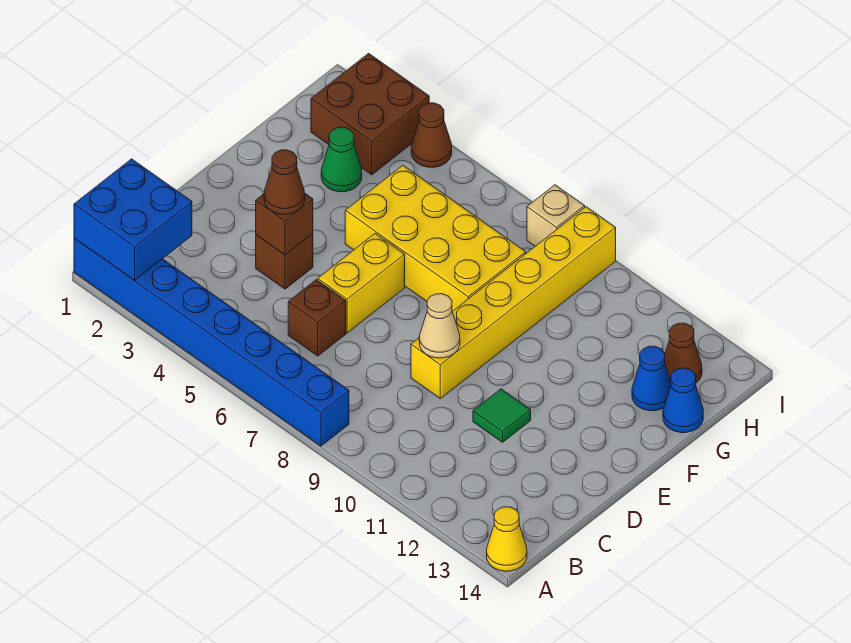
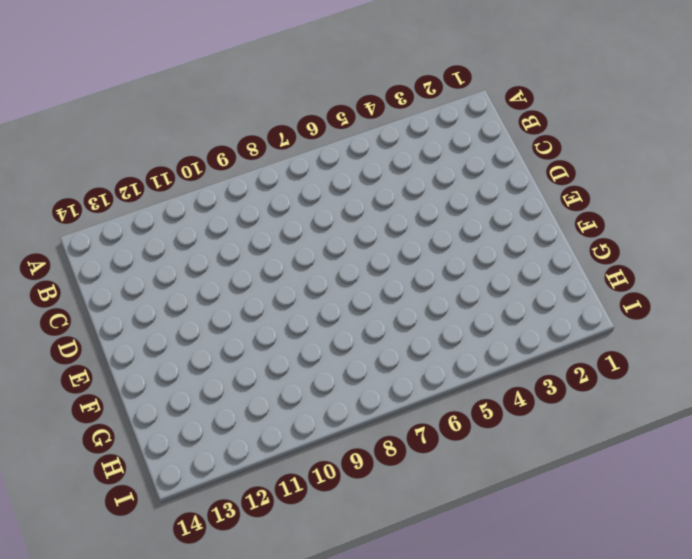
none -> blue 1x8 brick [74,238,349,446]
none -> yellow 1x1 cone [487,507,527,571]
none -> brown 1x1 brick [288,280,346,356]

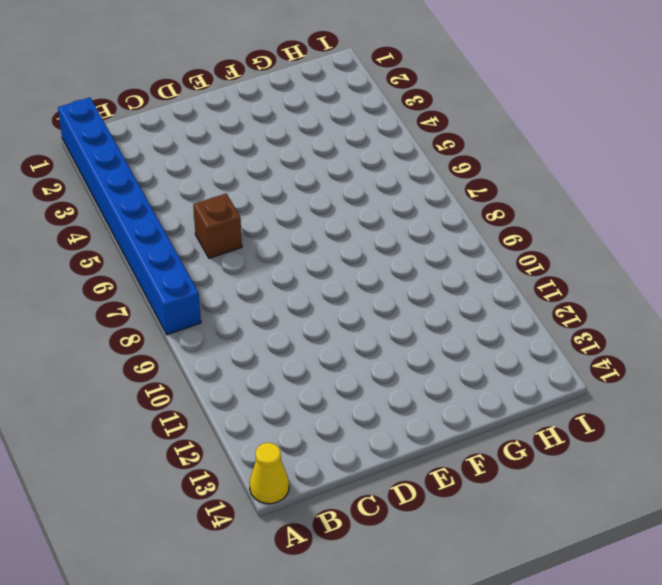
none -> brown 1x1 brick [256,234,313,289]
none -> yellow 1x2 brick [318,233,405,333]
none -> yellow 1x6 brick [411,207,616,399]

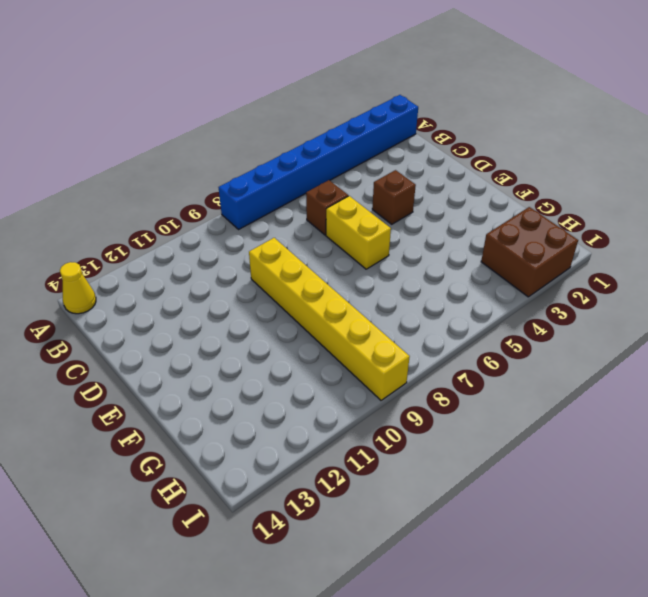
none -> green 1x1 tile [473,389,531,442]
none -> yellow 2x4 brick [345,165,526,311]
none -> green 1x1 cone [321,127,362,192]

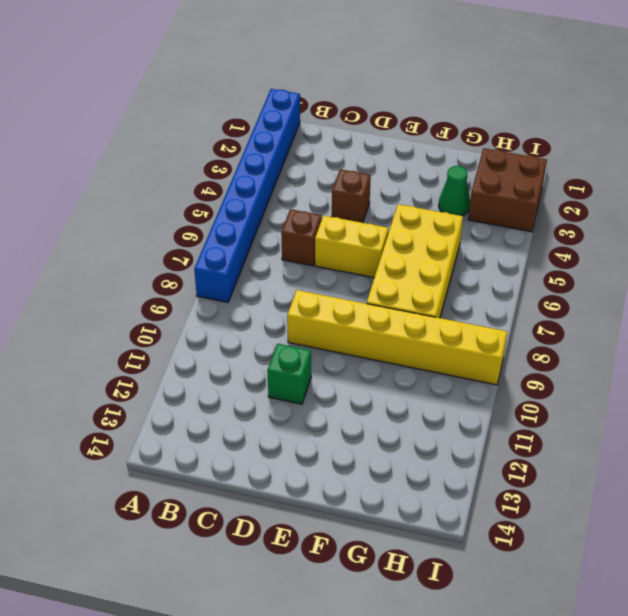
green 1x1 brick [267,344,311,404] -> green 1x1 tile [473,389,531,442]
none -> yellow 1x1 cone [487,507,527,571]
none -> blue 1x1 cone [632,346,671,411]
none -> blue 1x1 cone [663,368,703,433]

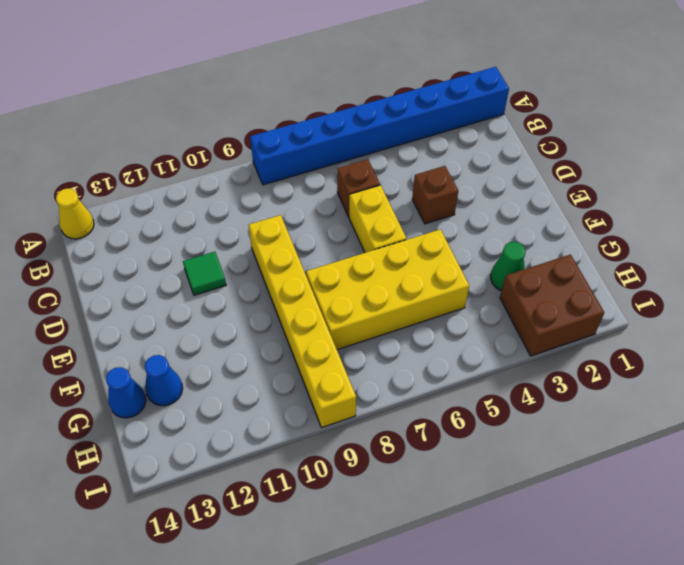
none -> brown 1x1 cone [665,323,702,383]
none -> brown 1x1 cone [411,103,452,167]
none -> tan 1x1 brick [527,185,585,246]

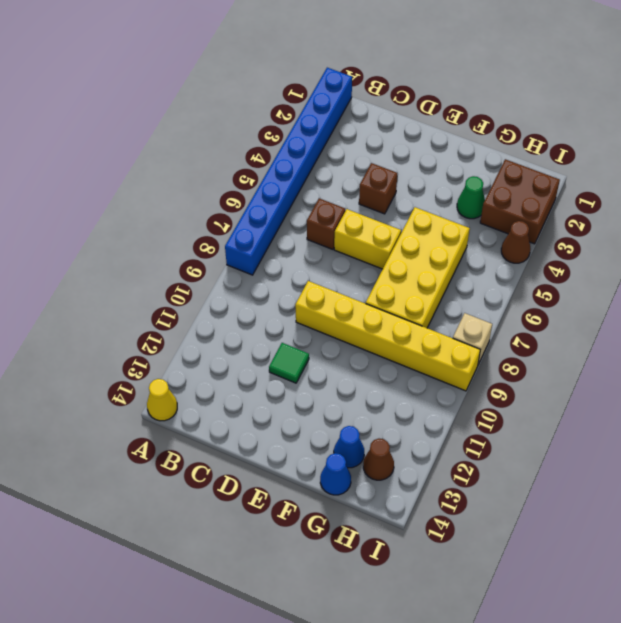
none -> blue 2x2 brick [74,159,192,280]
none -> brown 1x1 brick [256,193,313,255]
none -> tan 1x1 cone [419,294,460,358]

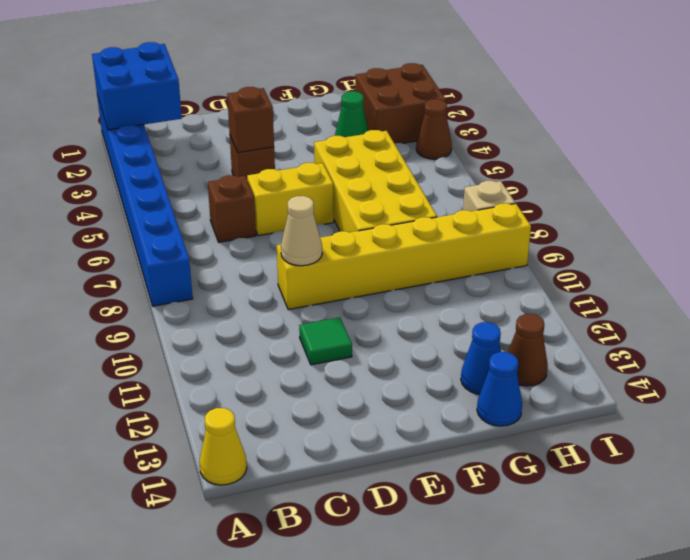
none -> brown 1x1 cone [264,150,305,214]

